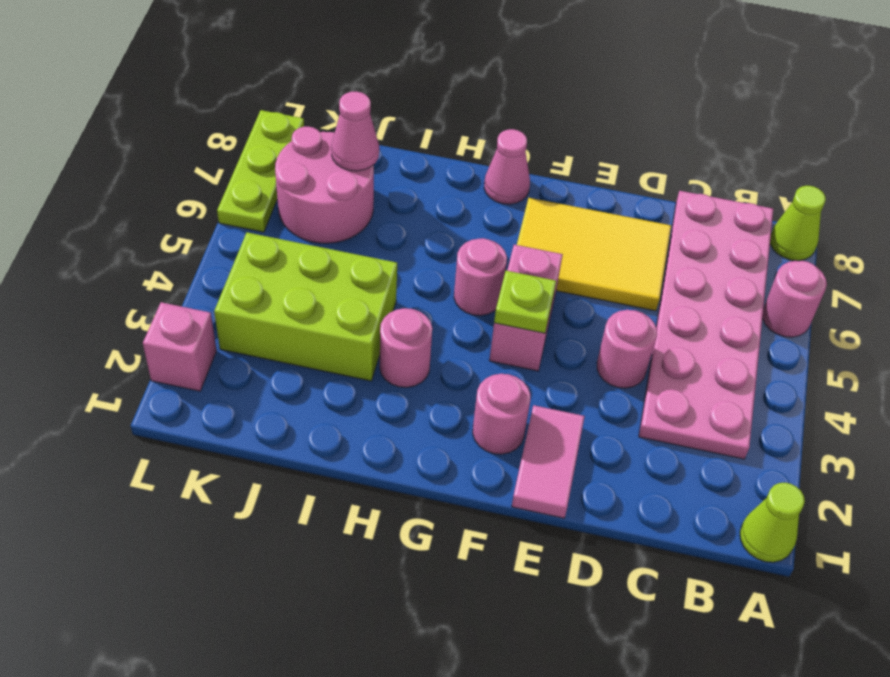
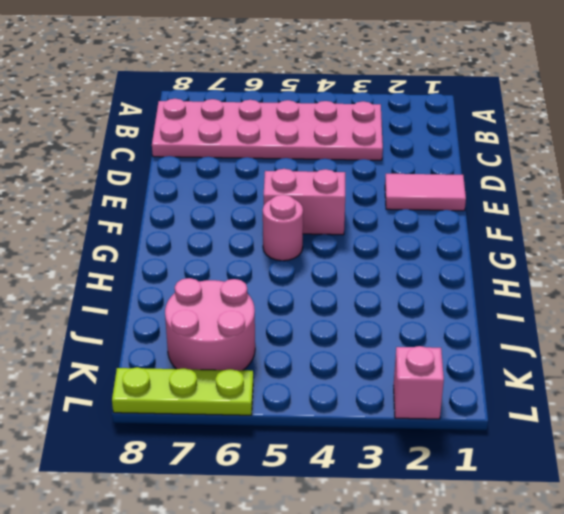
none -> lime 1x1 cone [740,483,805,562]
none -> pink 1x1 round brick [762,261,827,337]
none -> lime 1x1 cone [770,186,826,261]

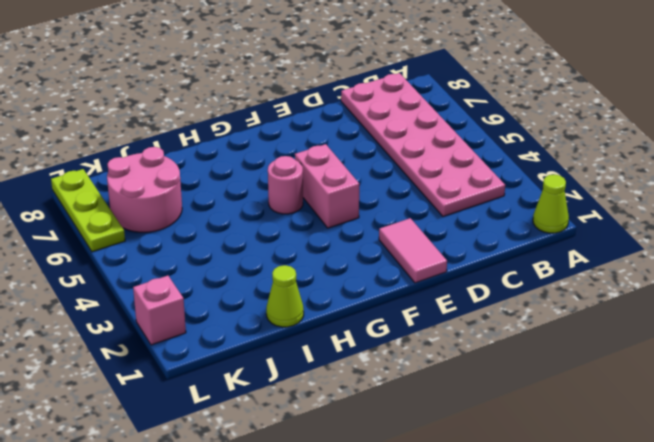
lime 1x1 cone [266,265,304,327] -> lime 1x1 cone moved to [770,186,826,261]
none -> pink 1x1 round brick [762,261,827,337]
none -> pink 1x1 round brick [597,310,657,388]
none -> yellow 2x3 tile [517,198,671,311]

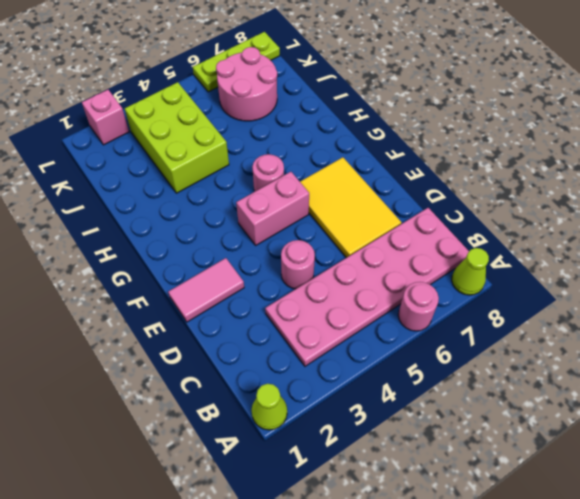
none -> pink 1x1 round brick [473,374,530,454]
none -> pink 1x1 cone [484,129,530,204]
none -> pink 1x1 round brick [380,308,432,387]

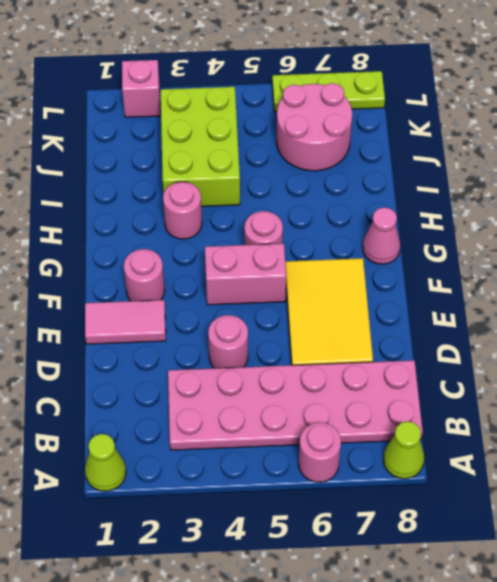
none -> lime 1x1 plate [494,271,556,333]
none -> pink 1x1 cone [331,92,379,171]

